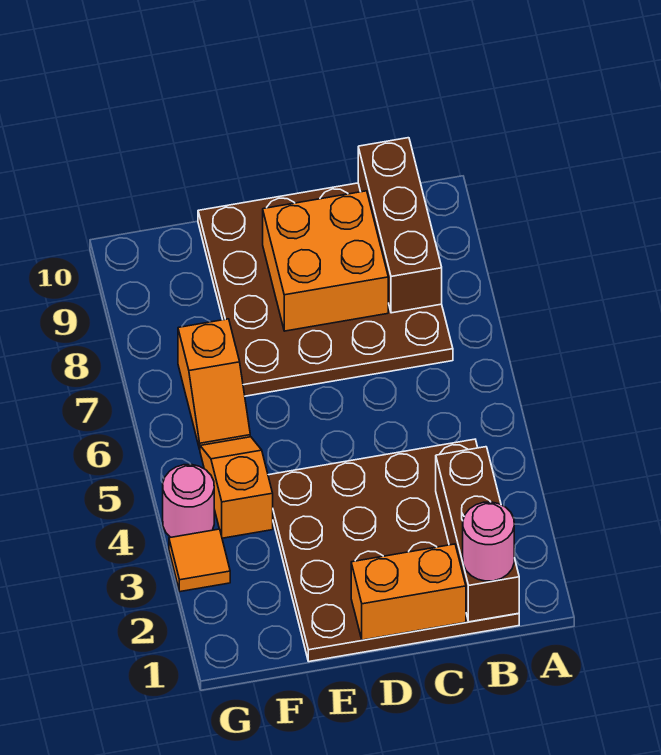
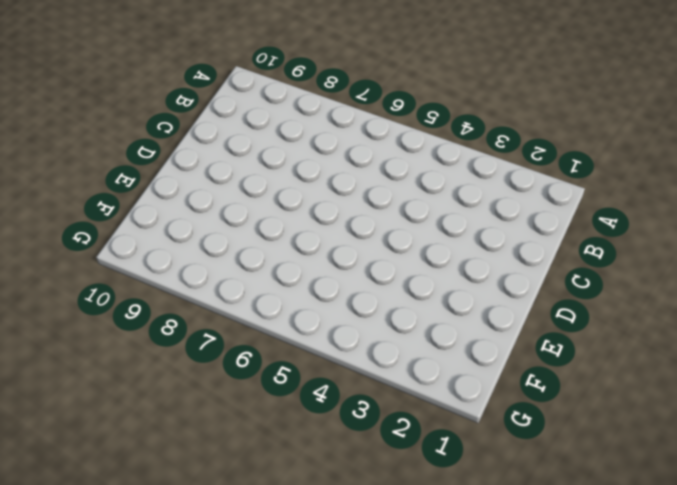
none -> brown 4x4 plate [268,439,519,662]
none -> brown 4x4 plate [198,183,453,396]

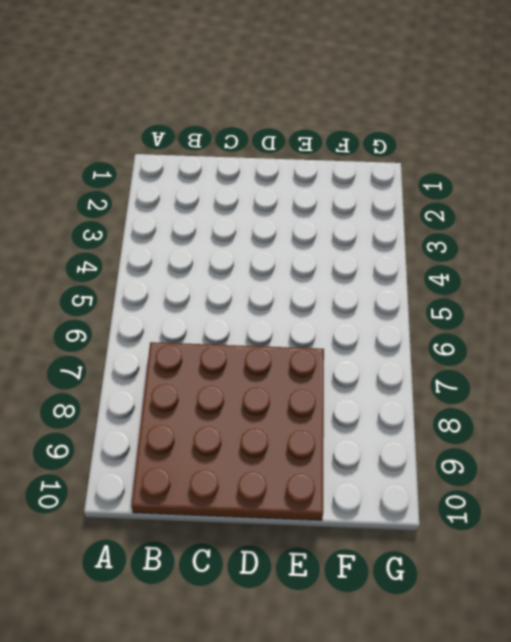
none -> brown 4x4 plate [268,439,519,662]
none -> orange 1x2 slope [200,437,273,538]

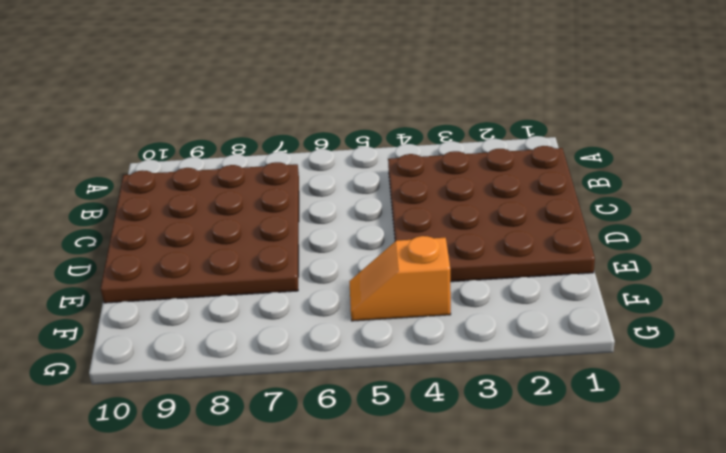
none -> orange 1x2 slope [178,319,250,449]
none -> orange 1x1 tile [169,529,230,592]

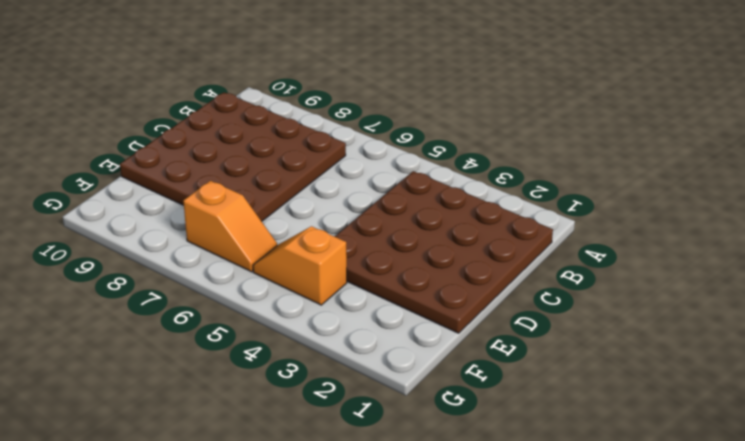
none -> orange 1x1 tile [169,529,230,592]
none -> pink 1x1 round brick [163,465,214,537]

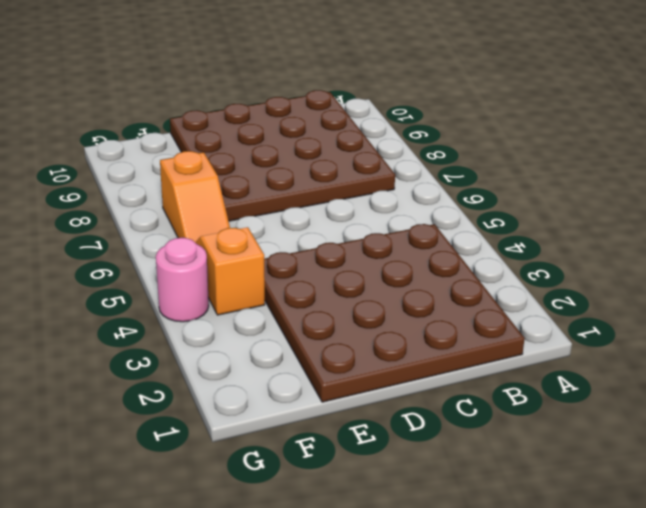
none -> orange 1x1 tile [169,529,230,592]
none -> brown 1x3 brick [436,447,519,622]

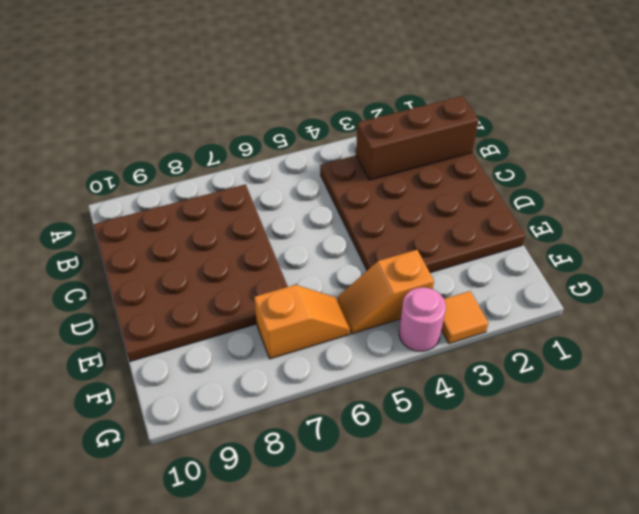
none -> brown 1x3 brick [358,138,442,313]
none -> orange 1x2 brick [351,544,466,640]

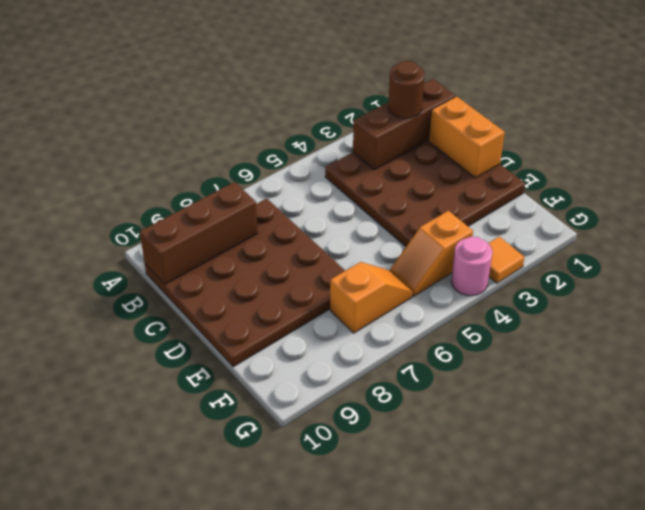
brown 1x1 round brick [388,61,425,118] -> none
none -> orange 2x2 brick [263,191,388,331]
none -> pink 1x1 round brick [463,502,514,581]

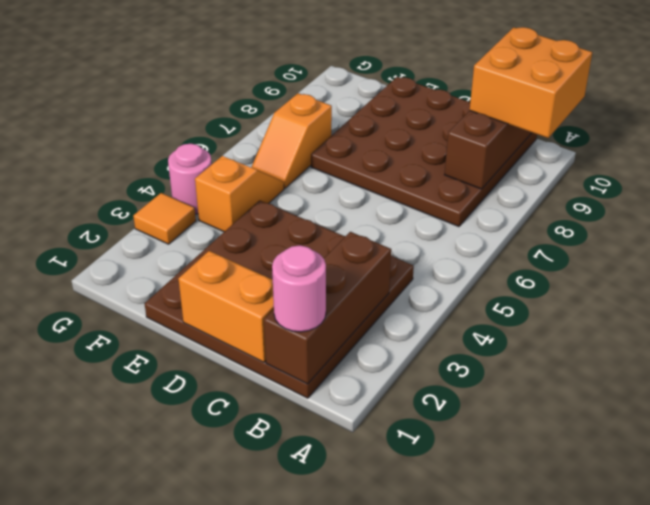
orange 2x2 brick [470,27,592,138] -> orange 2x2 brick moved to [263,191,388,331]

